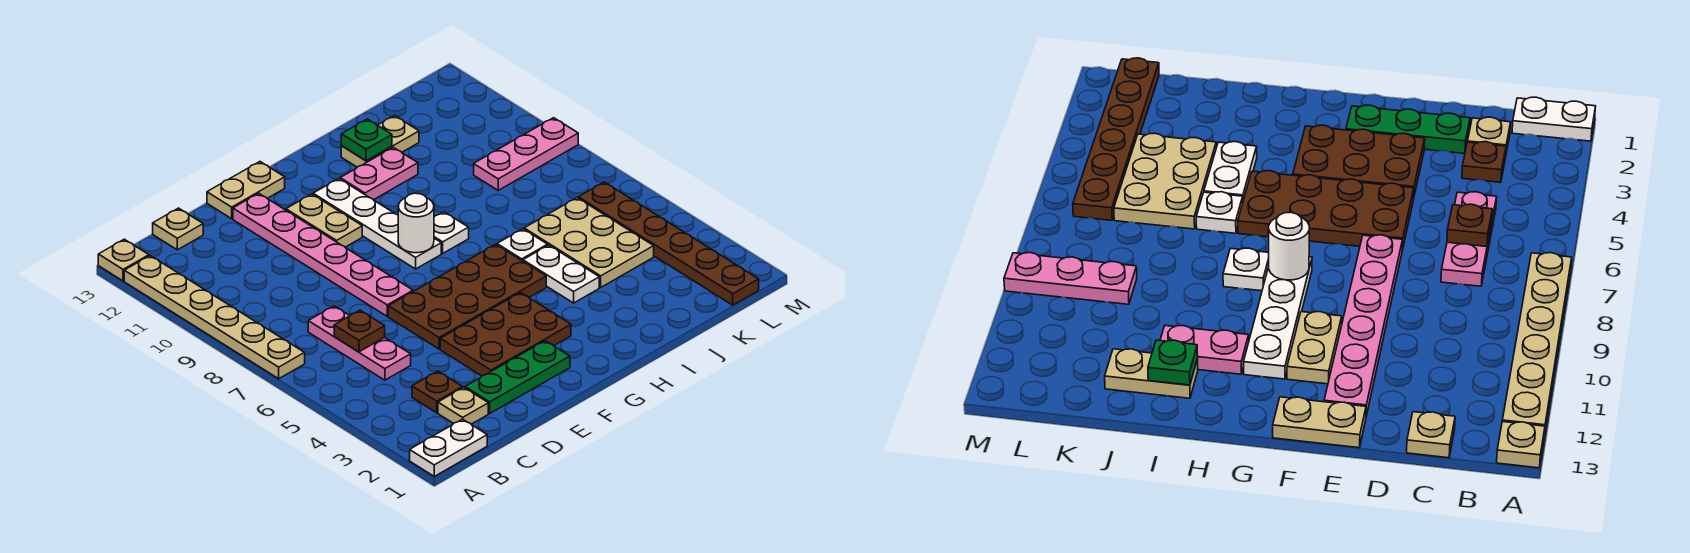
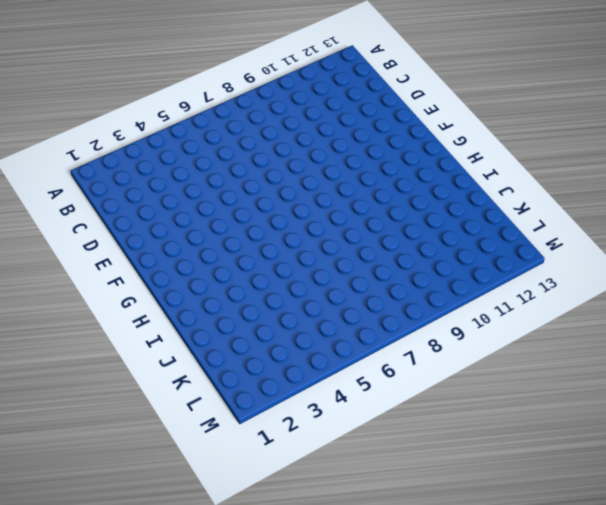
none -> white 1x2 plate [410,419,487,476]
none -> tan 1x6 plate [124,256,305,379]
none -> tan 1x1 plate [98,239,149,281]

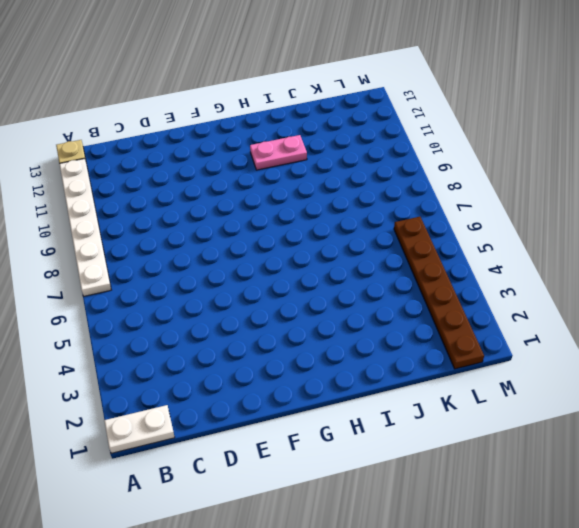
white 1x6 plate [60,159,111,296] -> tan 1x6 plate [124,256,305,379]
none -> tan 1x1 plate [438,387,488,424]
none -> brown 1x1 plate [412,371,463,413]
none -> pink 1x3 plate [308,306,411,380]

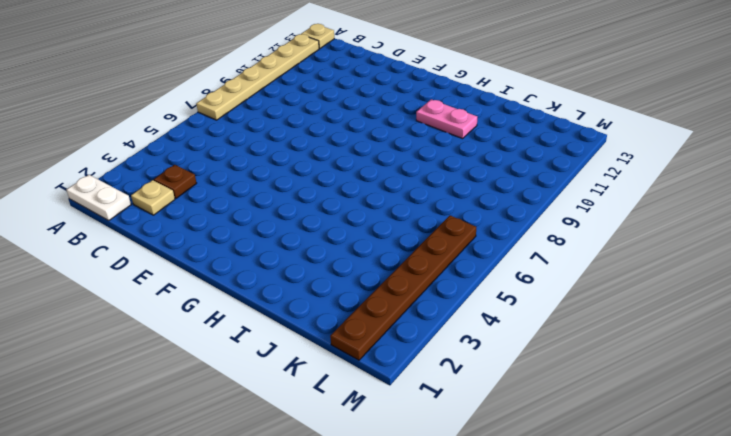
none -> pink 1x3 plate [308,306,411,380]
none -> tan 1x1 plate [153,208,203,250]
none -> green 1x3 plate [465,341,570,413]

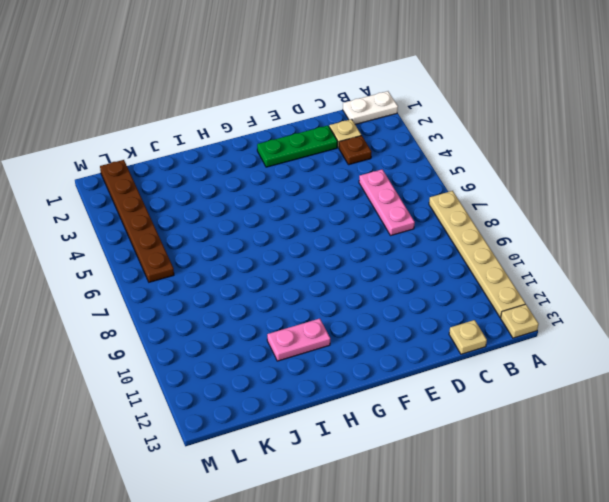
none -> brown 2x3 plate [440,293,571,376]
none -> brown 2x4 plate [388,244,546,349]
none -> pink 1x6 plate [233,193,413,316]

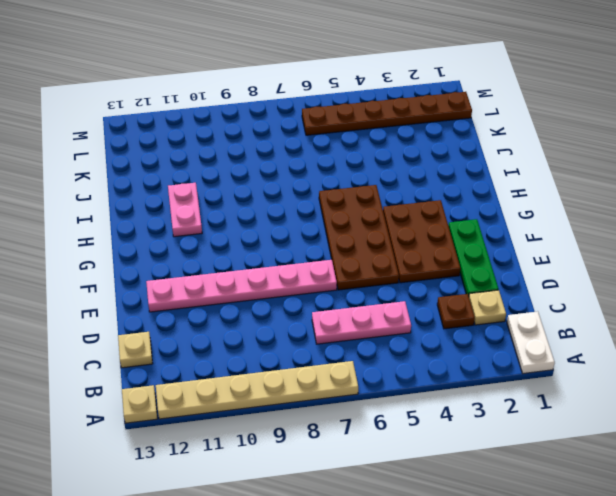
none -> tan 1x2 plate [207,162,285,219]
none -> tan 1x2 plate [286,194,362,247]
none -> white 1x4 plate [313,179,441,269]

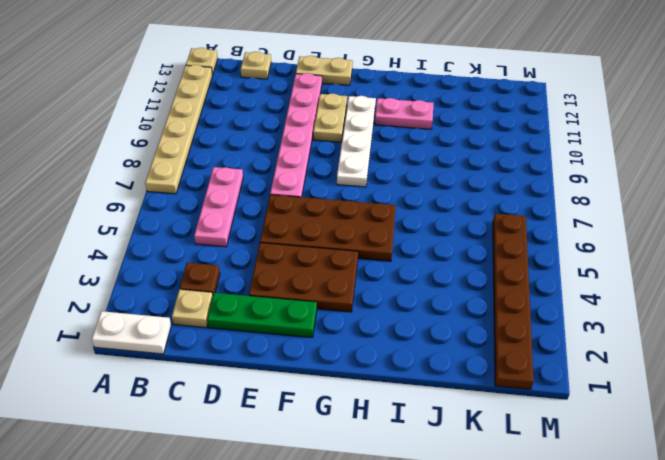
none -> white 1x1 plate [434,212,469,253]
none -> white 1x2 plate [523,245,599,303]
none -> white 1x1 plate [497,229,548,261]

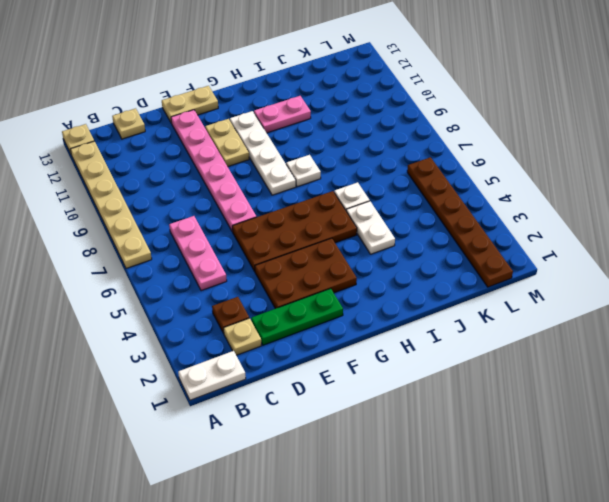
none -> tan 1x2 plate [341,116,419,167]
none -> tan 2x3 plate [524,198,654,287]
none -> pink 1x3 plate [474,118,578,190]

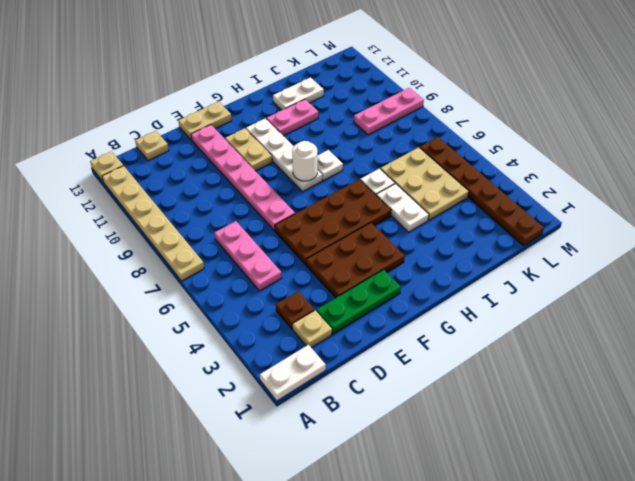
white 1x2 plate [273,77,324,110] -> tan 1x2 plate [341,116,419,167]
none -> brown 1x1 plate [334,310,385,352]
none -> green 1x1 plate [341,119,392,161]

